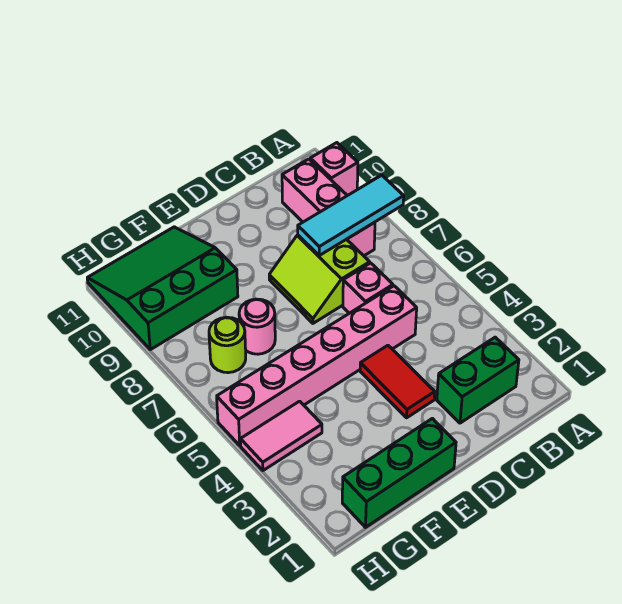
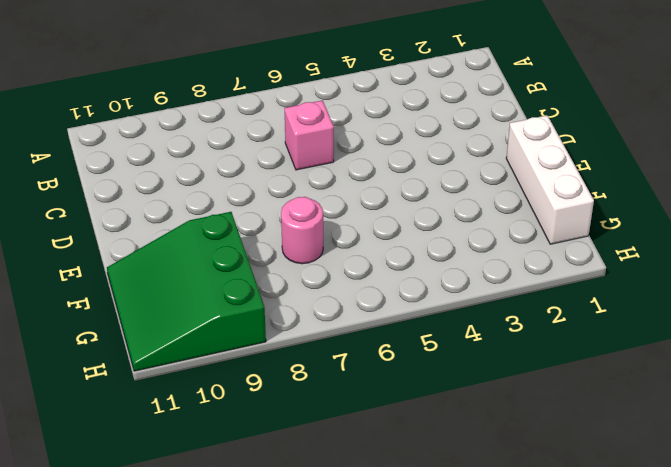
white 1x3 brick [506,115,594,244] -> green 1x3 brick [342,418,456,527]
none -> pink 1x1 brick [310,143,358,196]
none -> green 1x2 brick [437,337,519,423]
none -> pink 1x3 brick [282,159,375,256]

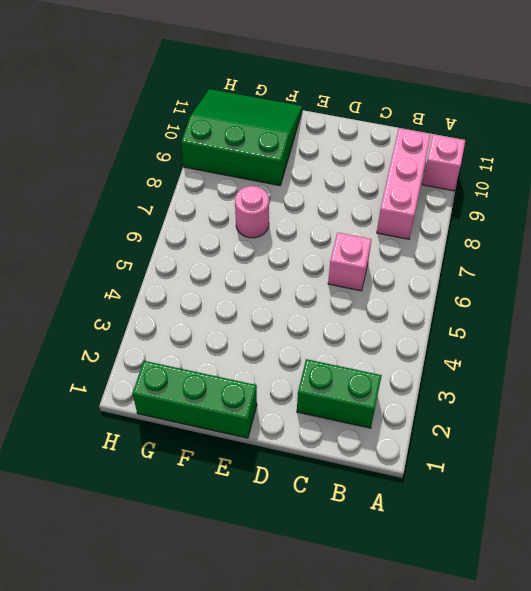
none -> pink 1x6 brick [217,286,417,445]
none -> lime 2x2 slope [269,235,370,323]
none -> red 1x2 tile [360,345,435,418]

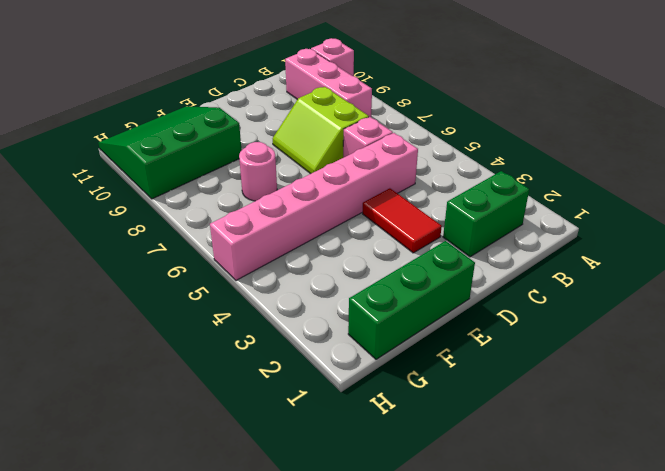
none -> pink 1x2 tile [241,401,322,470]
none -> lime 1x1 round brick [209,317,246,373]
none -> cyan 1x3 tile [298,175,404,255]

